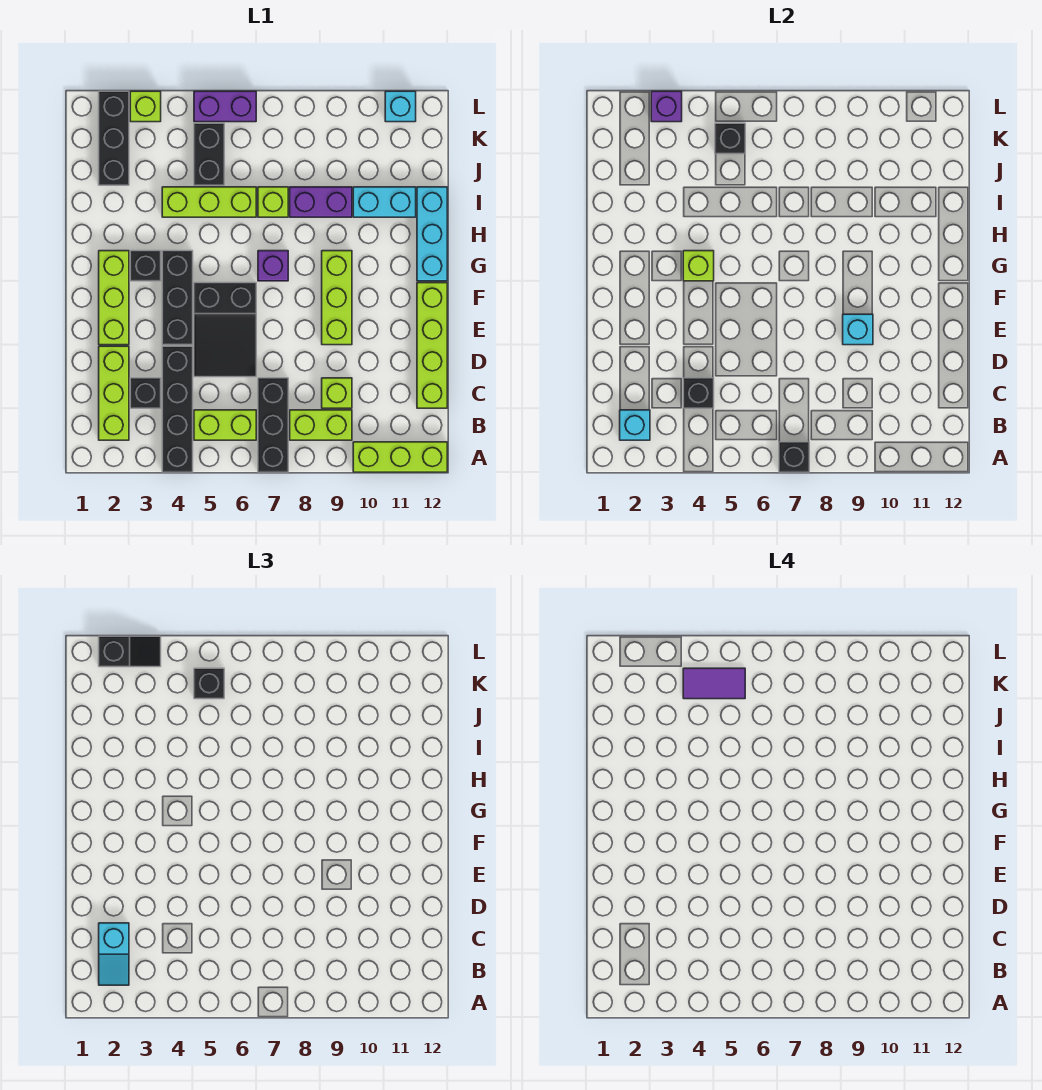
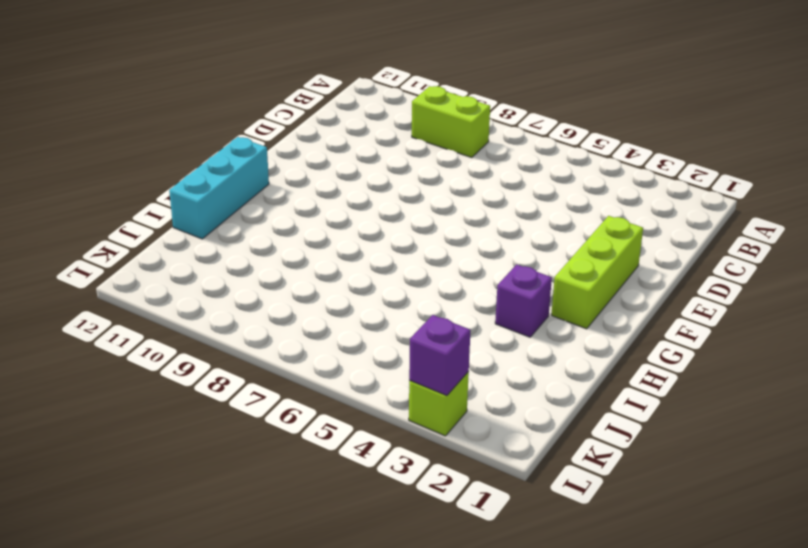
purple 1x1 brick [495,264,552,337] -> purple 1x1 brick moved to [258,251,288,281]
none -> black 1x4 brick [162,346,193,472]
none -> black 1x3 brick [258,378,288,472]
none -> lime 1x3 brick [353,442,447,472]
none -> lime 1x3 brick [99,346,129,440]

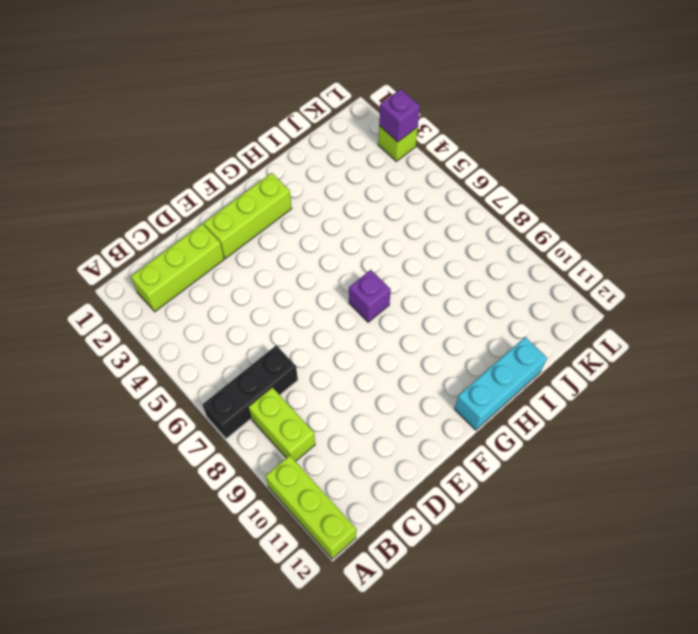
none -> black 1x4 brick [162,346,193,472]
none -> lime 1x2 brick [194,410,256,440]
none -> black 1x1 brick [130,378,161,408]
none -> lime 1x1 brick [322,378,352,408]

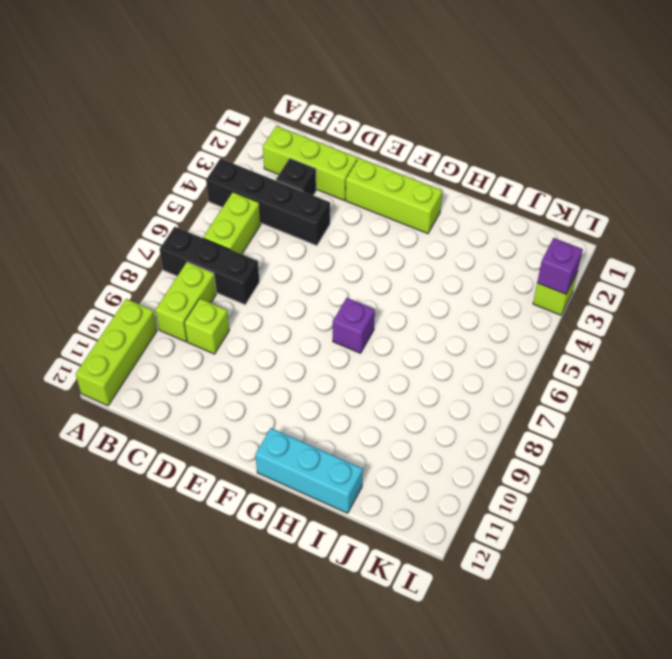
none -> lime 1x4 brick [417,283,447,408]
none -> black 2x3 slope [194,283,256,377]
none -> black 1x3 brick [162,251,193,345]
none -> lime 1x3 brick [322,251,352,345]

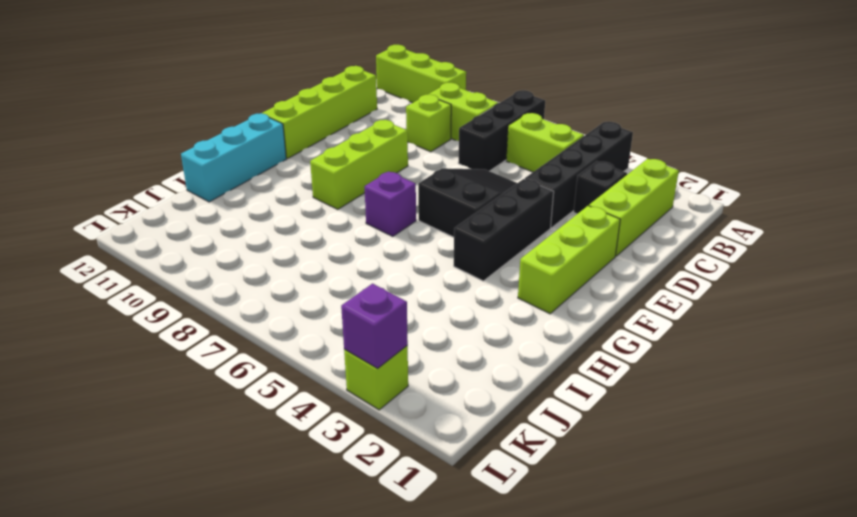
none -> black 1x1 brick [130,251,161,281]
none -> lime 1x3 brick [162,187,256,217]
none -> lime 1x1 brick [258,187,288,217]
none -> purple 1x2 brick [290,187,352,217]

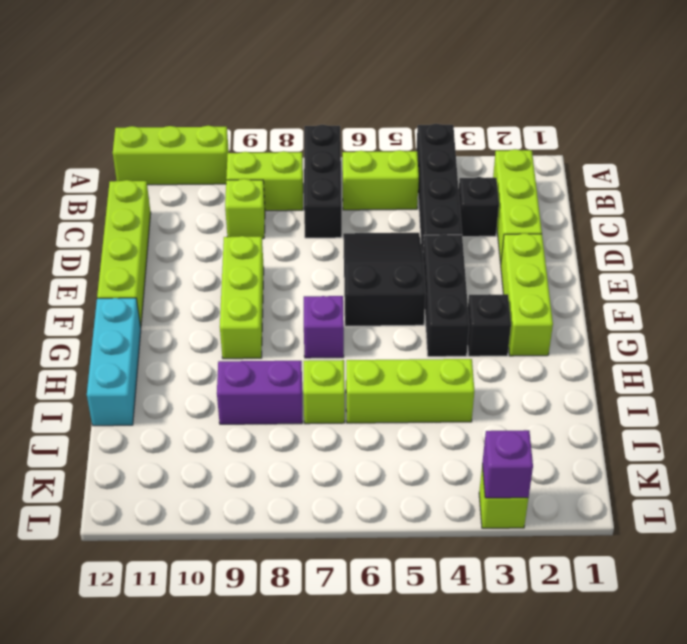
none -> cyan 1x2 brick [353,187,416,217]
none -> black 1x3 brick [99,91,129,185]
none -> black 1x2 brick [194,123,224,185]
none -> purple 1x2 brick [194,91,256,122]

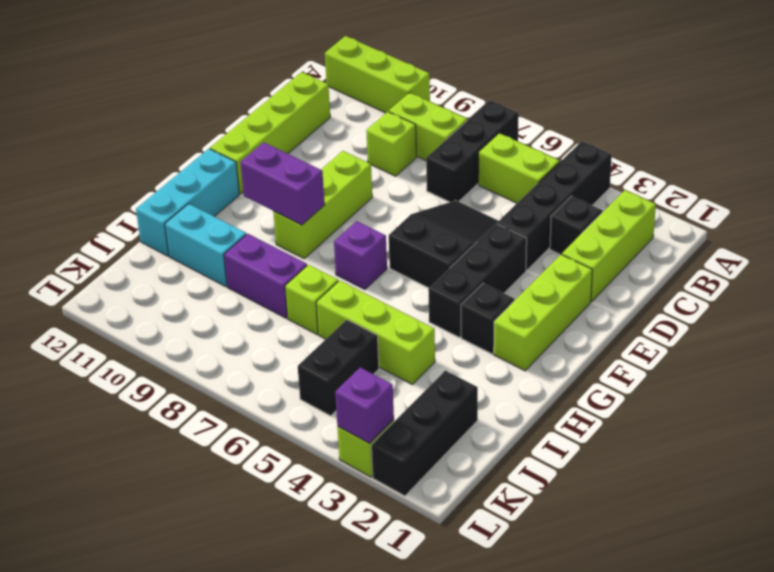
purple 1x2 brick [240,142,325,225] -> purple 1x2 brick moved to [194,91,256,122]
none -> cyan 1x1 brick [385,91,416,122]
none -> black 1x1 brick [779,442,809,472]
none -> cyan 1x1 brick [620,410,650,440]
none -> black 1x1 brick [683,378,714,408]

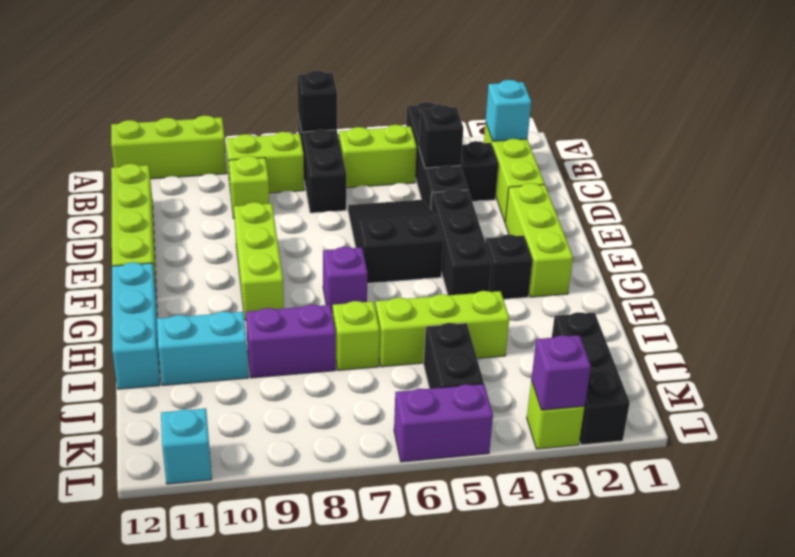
none -> cyan 1x1 brick [843,314,873,345]
none -> lime 1x1 brick [683,251,714,281]
none -> black 1x1 brick [715,123,745,154]
none -> cyan 1x2 slope [99,923,129,985]

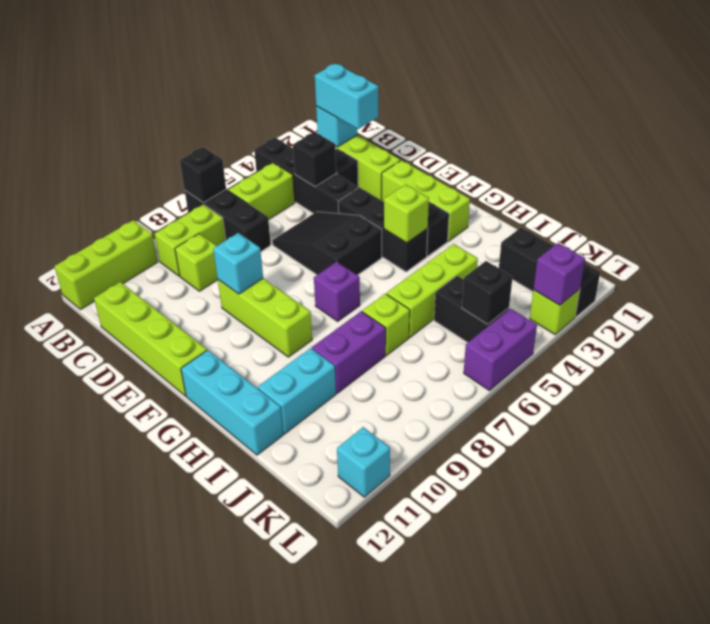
cyan 1x2 brick [315,64,378,129] -> cyan 1x2 slope [99,923,129,985]
none -> black 1x1 brick [194,668,224,699]
none -> black 1x2 slope [99,636,161,667]
none -> purple 1x2 tile [683,668,745,699]

